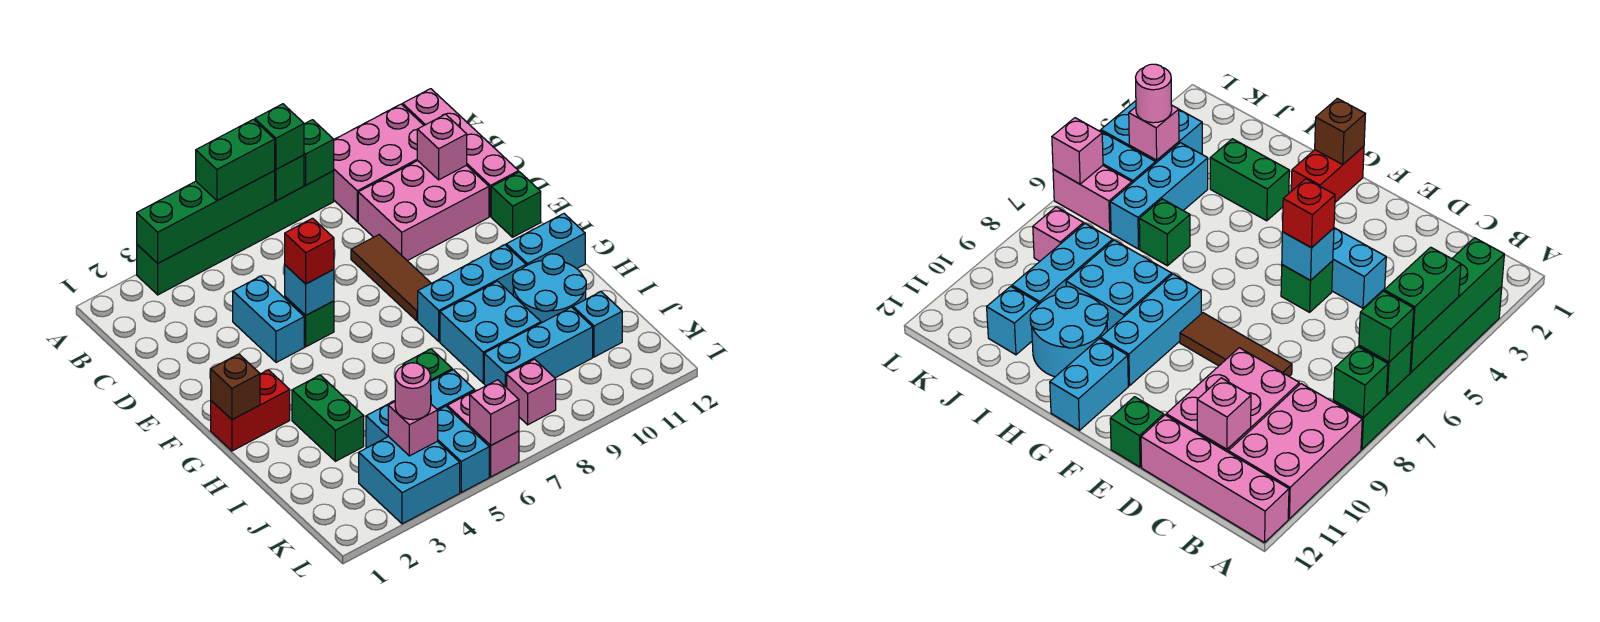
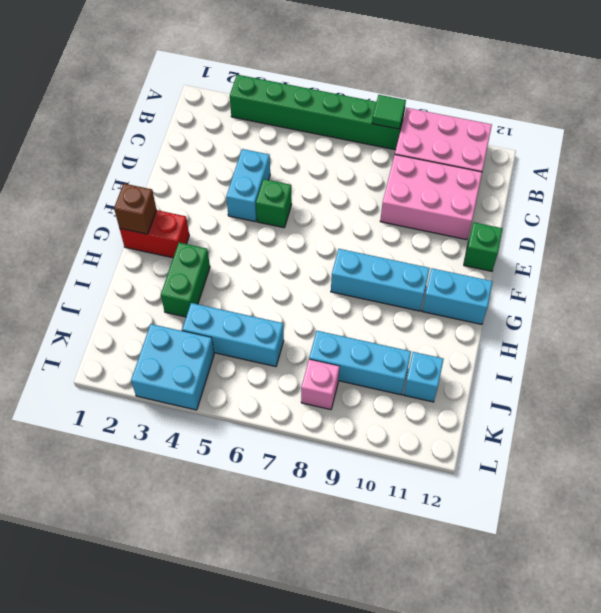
green 1x1 tile [372,95,406,129] -> green 1x1 brick [304,120,334,185]
none -> pink 1x4 brick [403,89,519,217]
none -> brown 1x3 tile [351,235,431,321]
none -> cyan 2x2 brick [440,281,541,383]
none -> cyan 2x2 round brick [513,254,586,323]

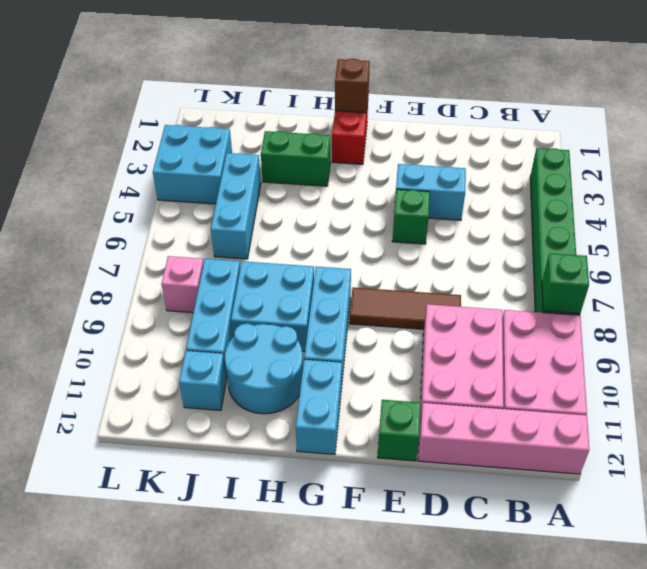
none -> green 1x1 brick [403,349,452,381]
none -> cyan 1x2 brick [438,406,489,492]
none -> pink 1x2 brick [447,390,519,477]
none -> green 1x4 brick [137,171,275,263]

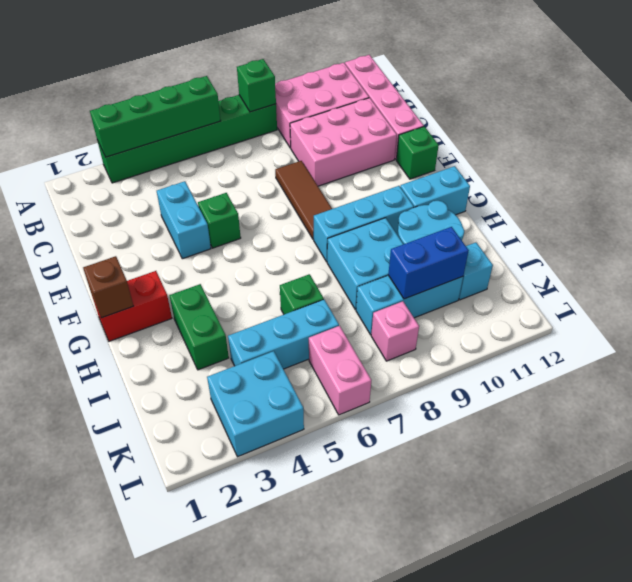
blue 1x2 brick [388,227,469,299] -> none
none -> cyan 1x2 brick [438,406,489,492]
none -> green 1x1 brick [274,155,304,201]
none -> pink 1x1 brick [417,114,467,180]
none -> cyan 1x1 brick [285,265,334,315]

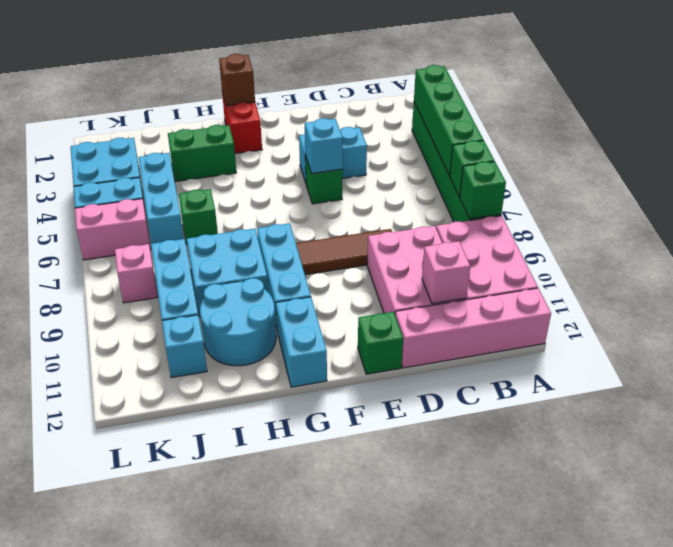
none -> pink 1x1 brick [388,402,438,456]
none -> pink 1x1 brick [470,380,519,445]
none -> green 1x2 brick [196,119,275,201]
none -> green 1x1 brick [255,104,304,169]

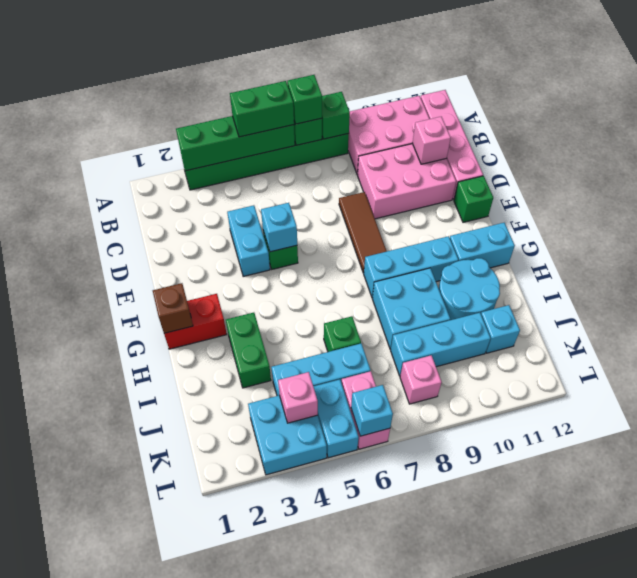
cyan 1x1 brick [351,385,393,436] -> pink 1x1 brick [470,380,519,445]
none -> red 1x1 brick [285,218,334,284]
none -> pink 1x1 round brick [395,363,431,420]

